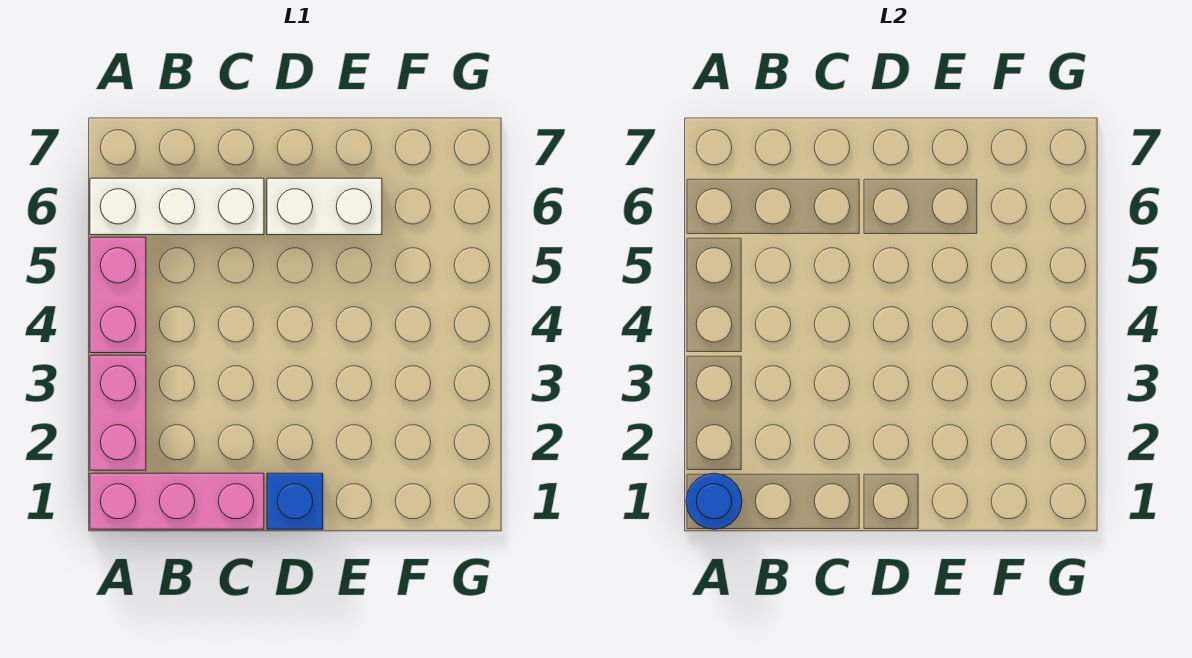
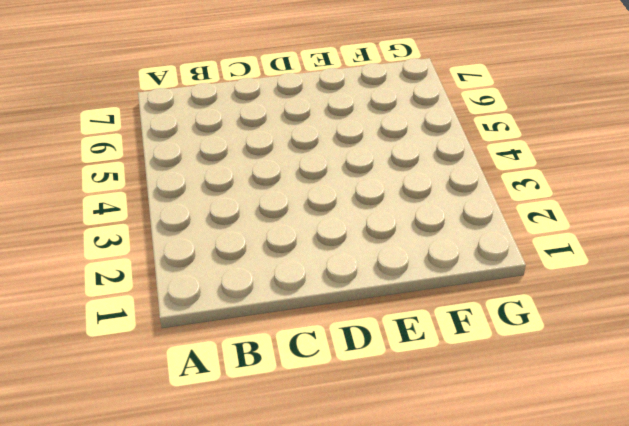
none -> pink 1x3 brick [90,473,264,529]
none -> pink 1x2 brick [90,355,146,470]

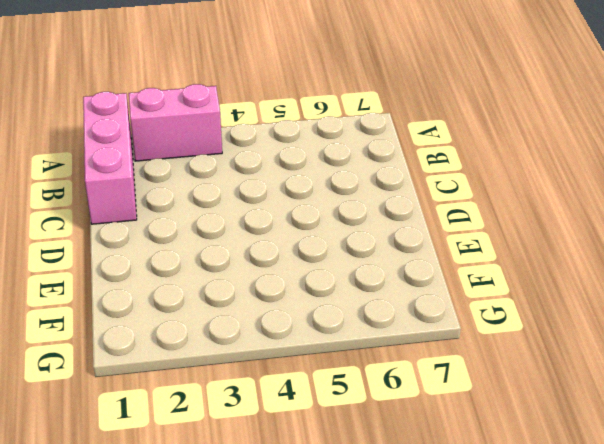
none -> pink 1x2 brick [90,237,146,353]
none -> white 1x3 brick [90,178,264,235]

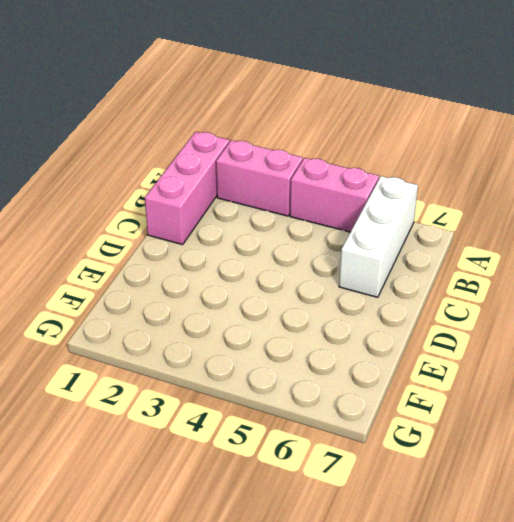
none -> blue 1x1 brick [267,473,323,529]
none -> white 1x2 brick [267,178,382,235]

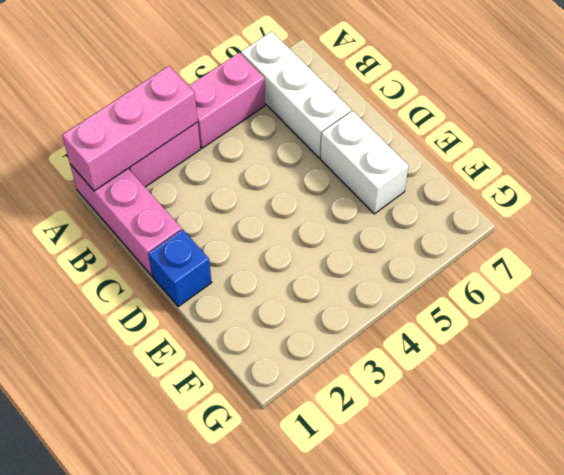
pink 1x3 brick [62,66,198,191] -> blue 1x1 round brick [686,473,742,529]

